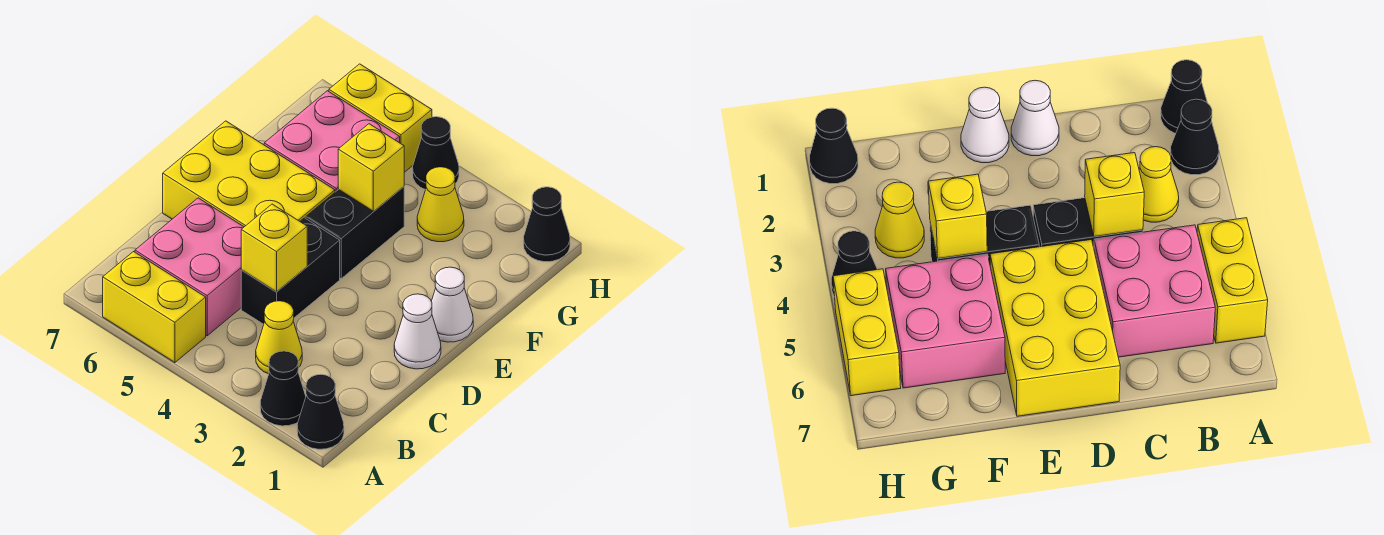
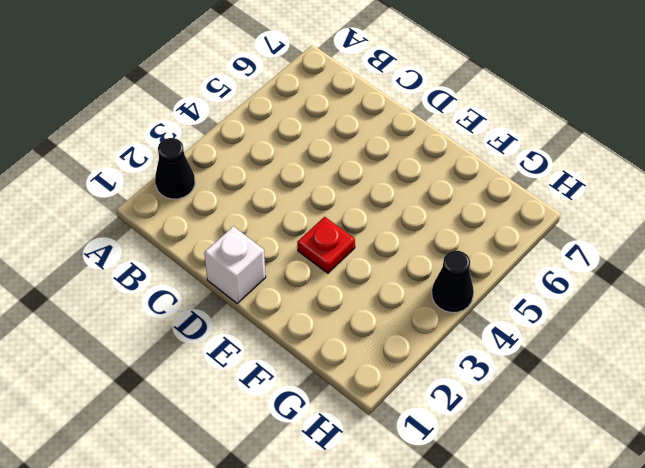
white 1x1 brick [204,226,266,303] -> white 1x1 cone [394,294,441,369]
red 1x1 plate [297,217,355,273] -> none
none -> black 1x1 cone [297,374,344,449]
none -> yellow 1x2 brick [103,252,206,363]
none -> yellow 1x1 cone [256,301,302,374]

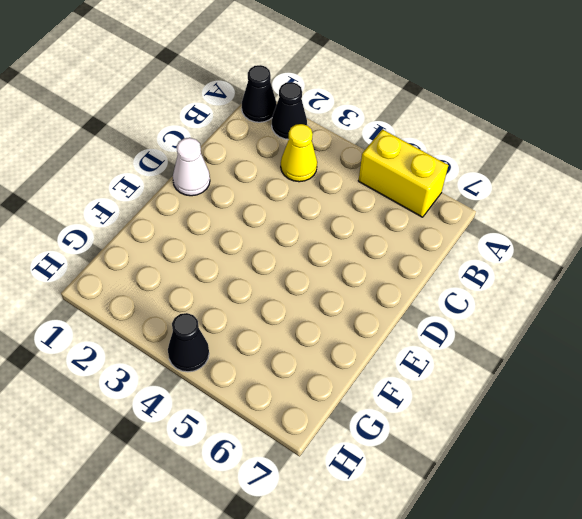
none -> pink 2x2 brick [135,198,244,336]
none -> black 1x2 brick [241,218,340,324]
none -> yellow 2x3 brick [163,121,335,227]

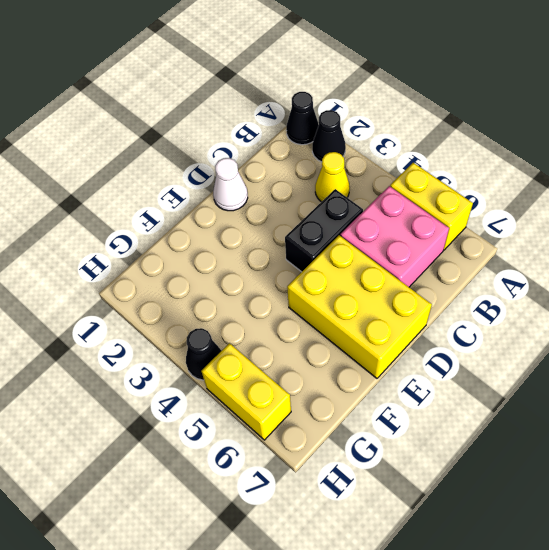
none -> white 1x1 cone [431,267,473,342]
none -> black 1x2 brick [306,187,404,279]
none -> pink 2x2 brick [264,91,400,192]

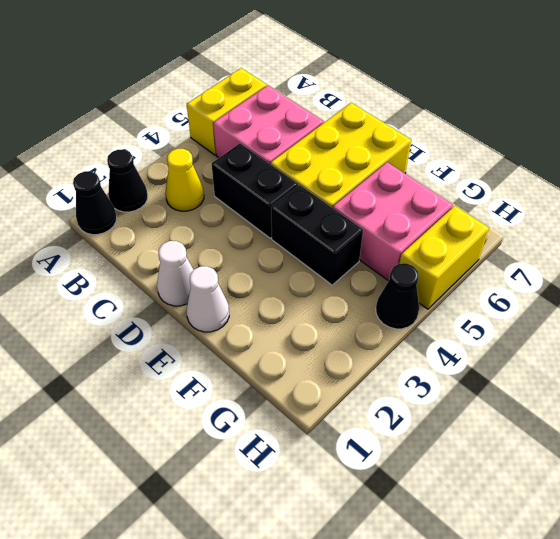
none -> yellow 1x1 cone [417,167,464,242]
none -> black 1x1 cone [524,187,570,262]
none -> yellow 1x1 brick [241,204,307,292]

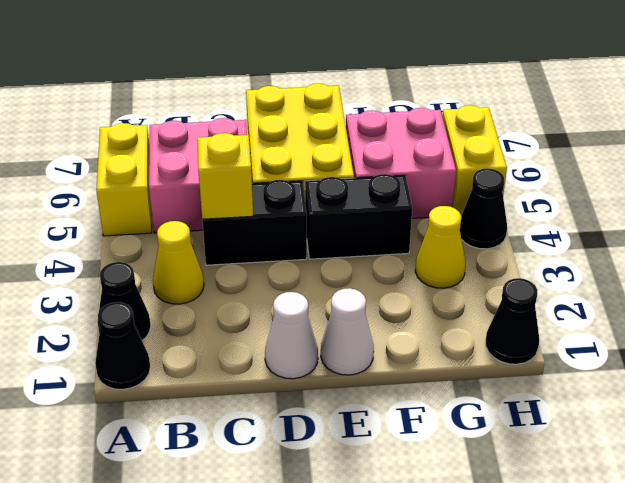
none -> yellow 1x1 brick [338,124,404,211]

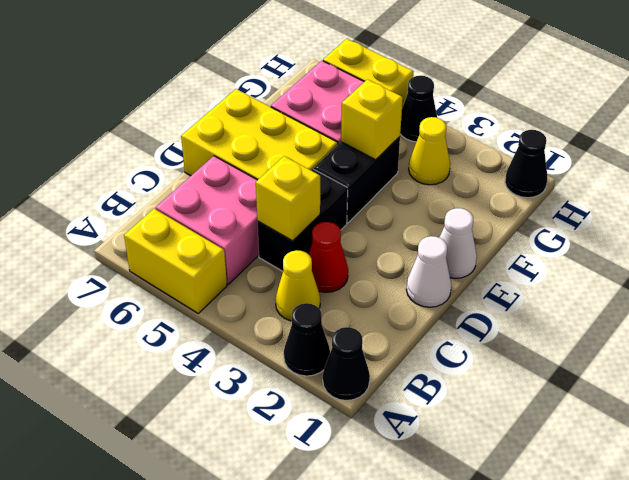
red 1x1 cone [309,222,348,292] -> none

